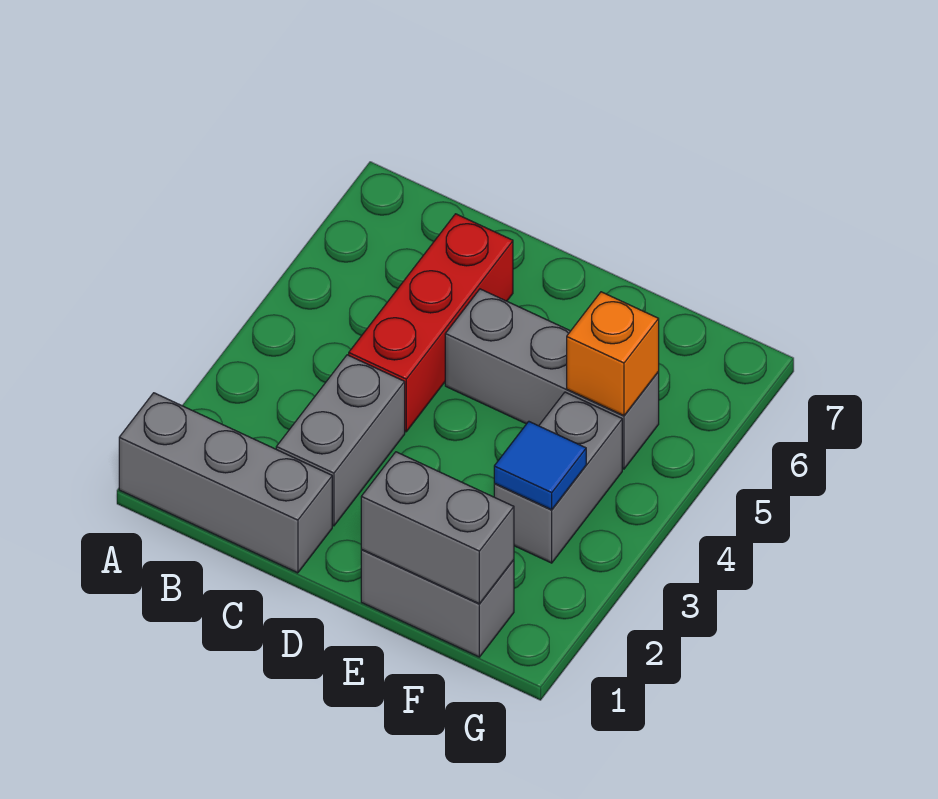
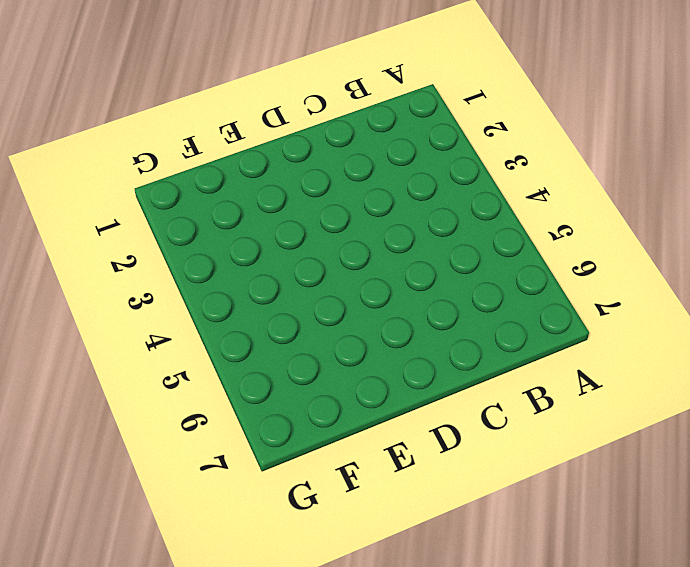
none -> grey 1x3 brick [119,393,332,573]
none -> grey 1x2 brick [276,355,405,526]

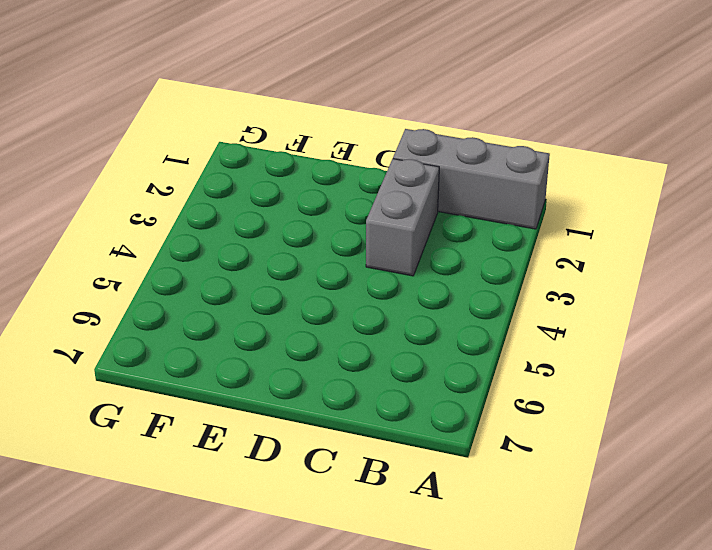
none -> red 1x3 brick [349,214,513,432]
none -> grey 1x3 brick [445,289,659,469]

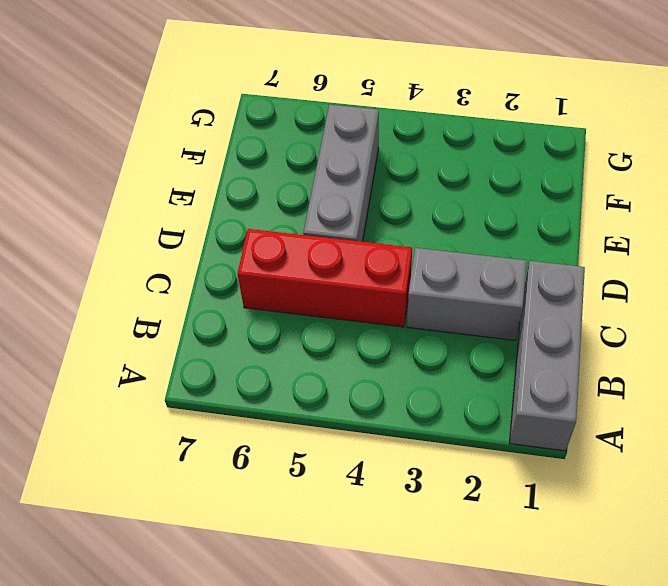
none -> grey 1x2 brick [361,549,514,657]
none -> grey 1x2 brick [494,392,622,563]

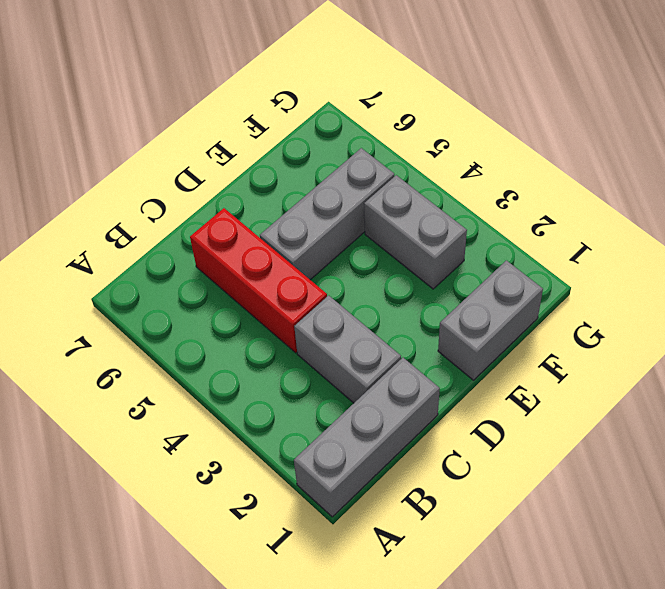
none -> grey 1x2 brick [361,452,514,604]
none -> blue 1x1 tile [494,421,586,510]

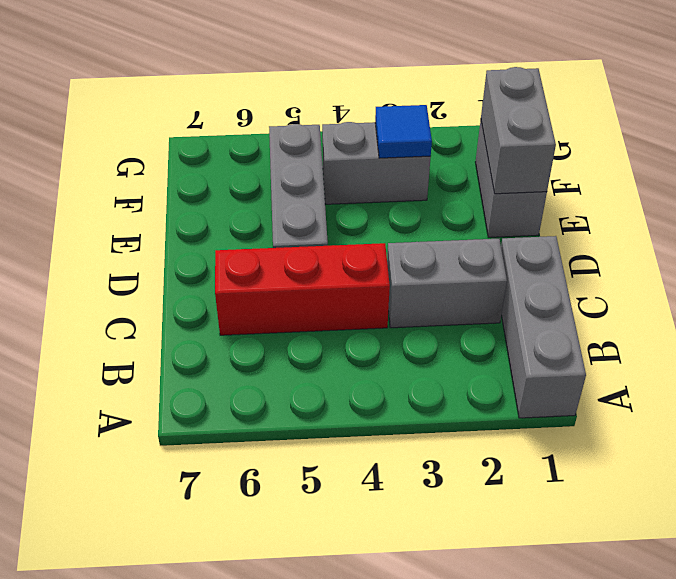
none -> orange 1x1 brick [567,292,659,416]

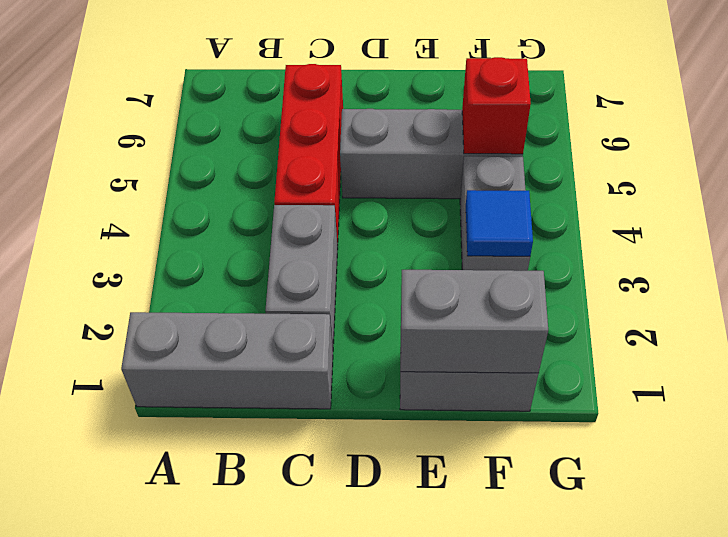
red 1x1 brick [462,57,531,154] -> orange 1x1 brick [567,292,659,416]

